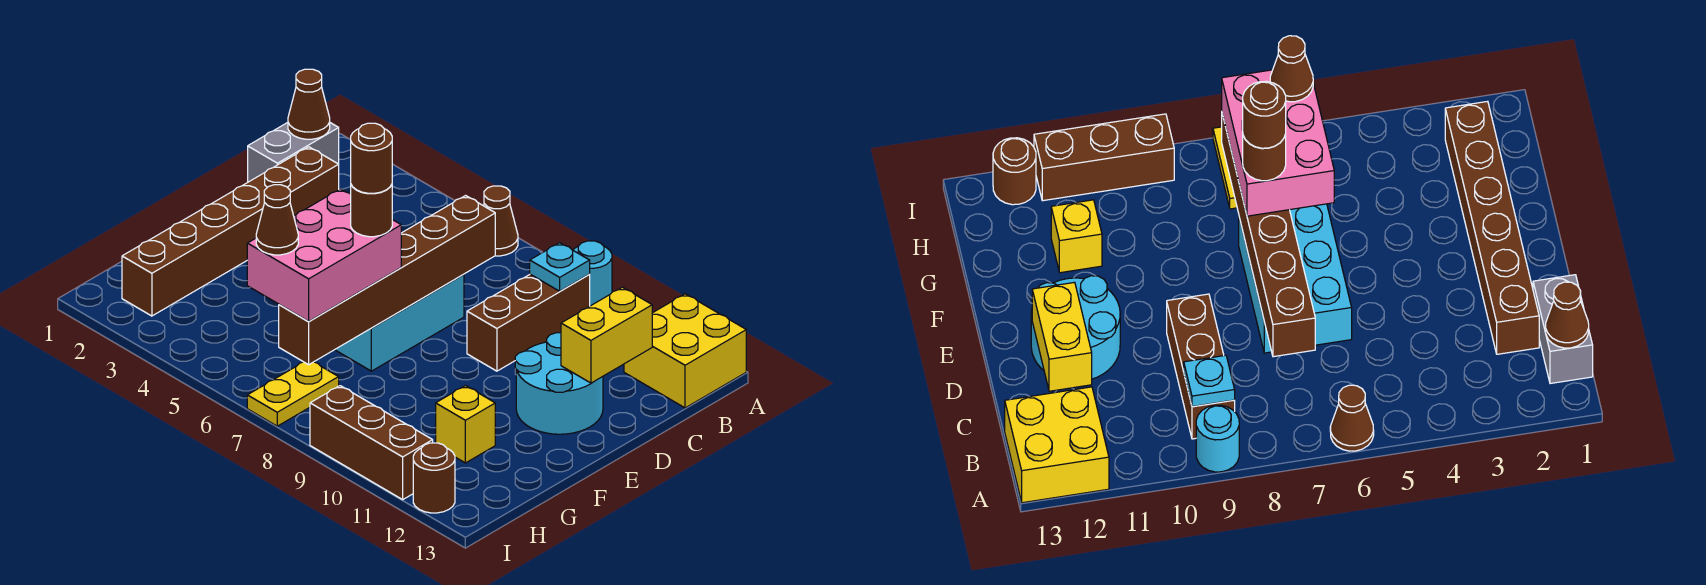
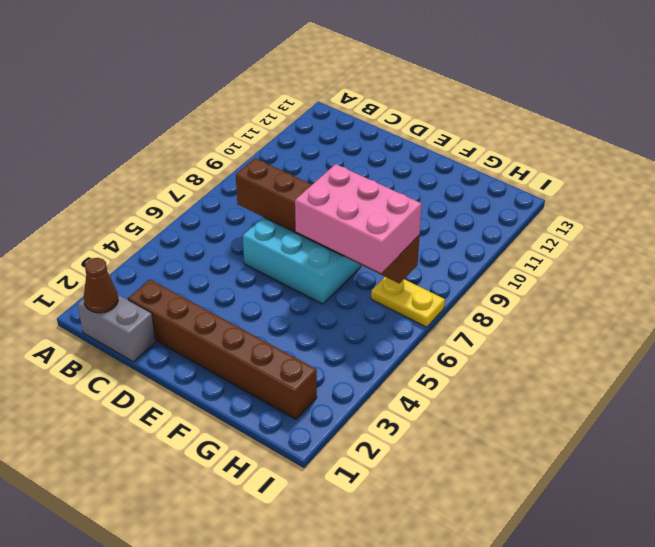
none -> brown 1x1 cone [484,186,518,256]
none -> cyan 1x1 round brick [573,241,612,306]
none -> yellow 2x2 brick [624,294,746,408]

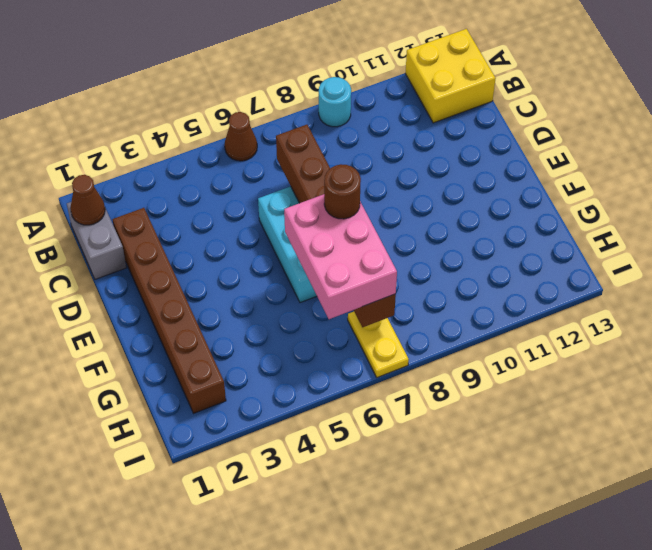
none -> brown 1x3 brick [467,274,590,371]
none -> cyan 2x2 round brick [515,333,603,434]
none -> yellow 1x1 brick [436,386,495,463]

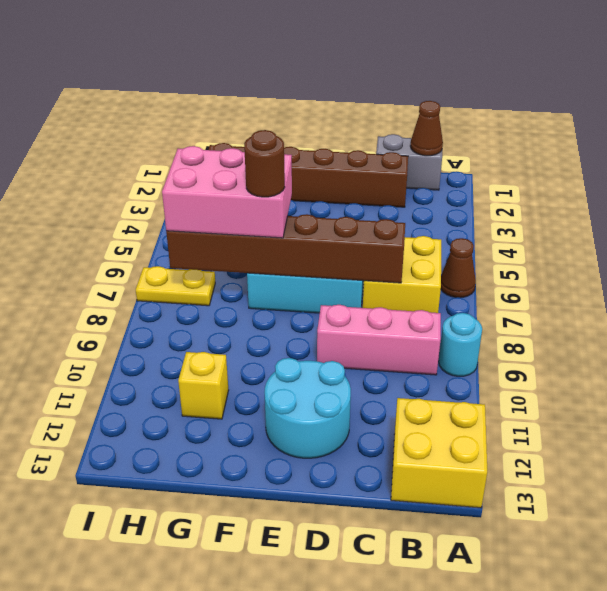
yellow 2x2 brick [363,236,441,313] -> none
pink 1x3 brick [317,305,441,375] -> brown 1x3 brick [467,274,590,371]
none -> brown 1x3 brick [310,386,433,500]
none -> brown 1x1 round brick [413,443,455,513]
none -> cyan 1x1 plate [530,243,590,291]

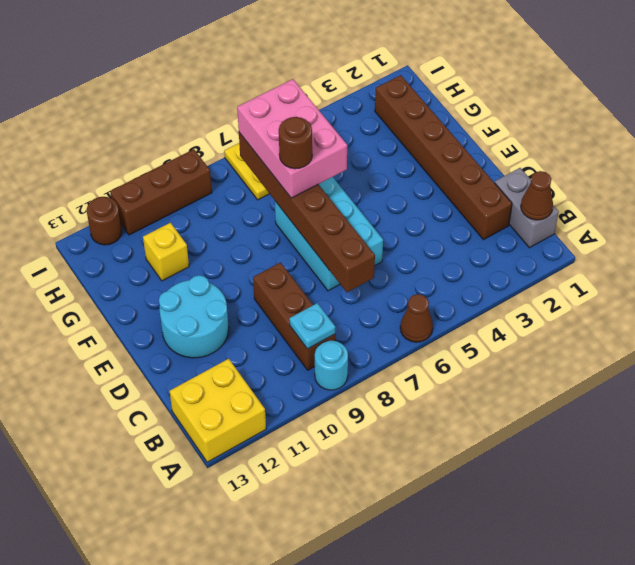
none -> yellow 1x2 brick [561,287,652,383]
none -> brown 1x1 cone [256,185,298,255]
none -> brown 1x1 round brick [351,123,392,193]

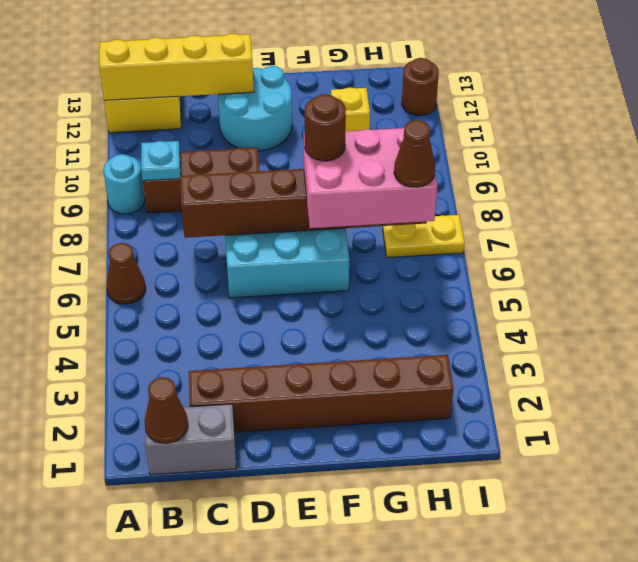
yellow 1x4 brick [99,34,254,100] -> yellow 1x2 brick [561,287,652,383]
none -> brown 1x3 brick [310,386,433,500]
none -> brown 1x1 round brick [351,123,392,193]

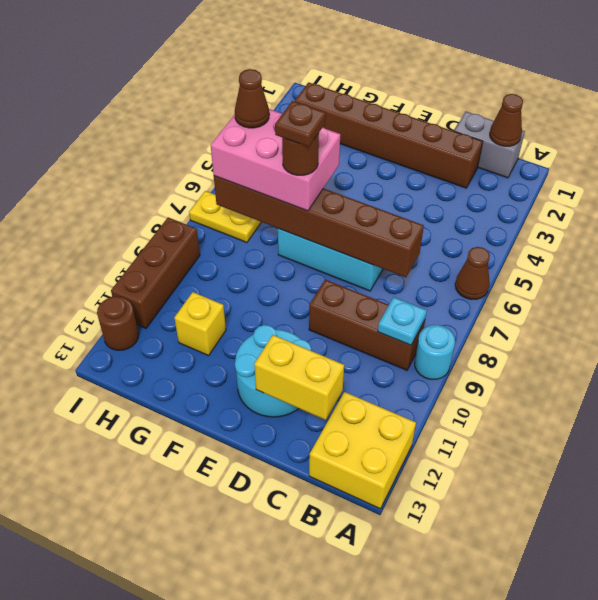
brown 1x1 plate [275,101,326,147] -> brown 1x1 round brick [351,123,392,193]

